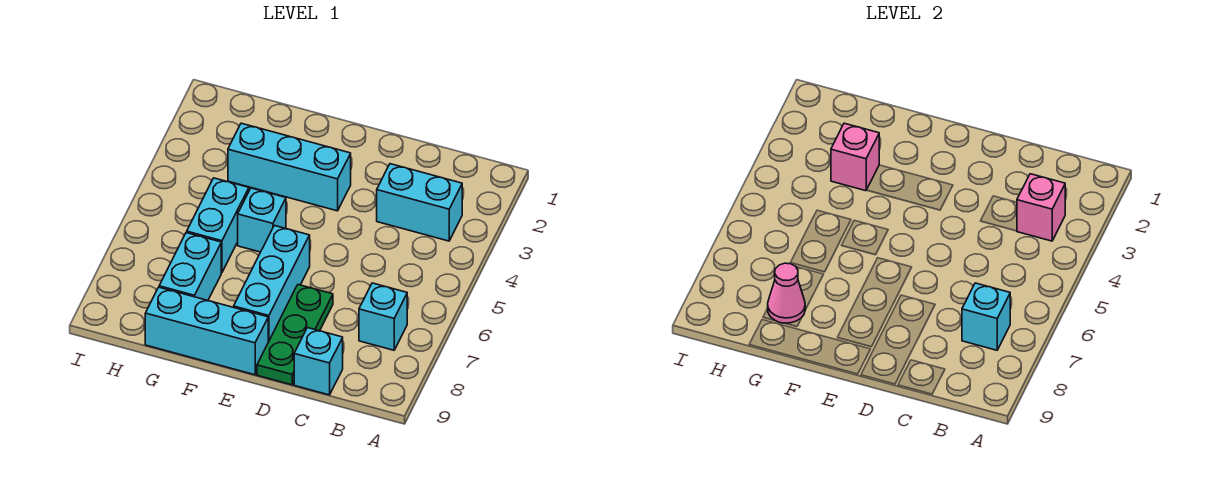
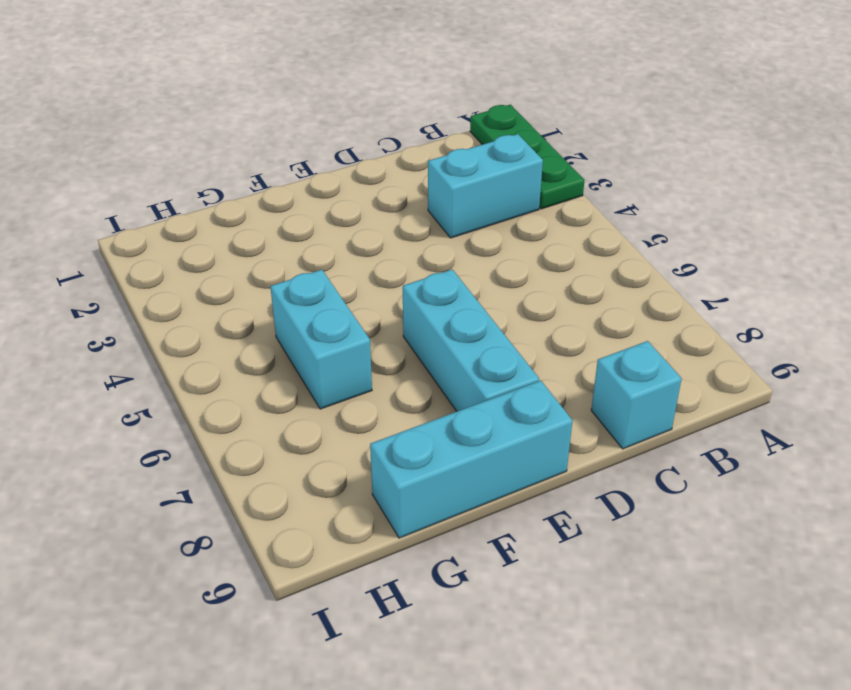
green 1x3 plate [470,105,584,209] -> green 1x3 plate moved to [257,285,333,385]
none -> cyan 1x1 brick [359,283,407,350]
none -> cyan 1x3 brick [228,123,351,211]
none -> cyan 1x1 brick [238,188,286,252]

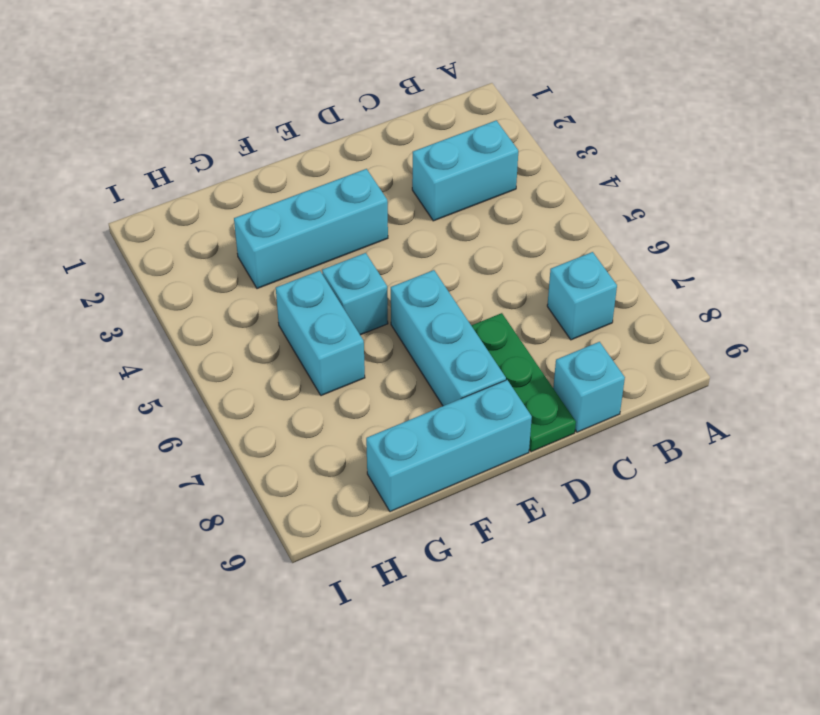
none -> cyan 1x2 brick [159,233,221,300]
none -> pink 1x1 brick [1017,174,1065,241]
none -> cyan 1x1 brick [962,283,1010,350]

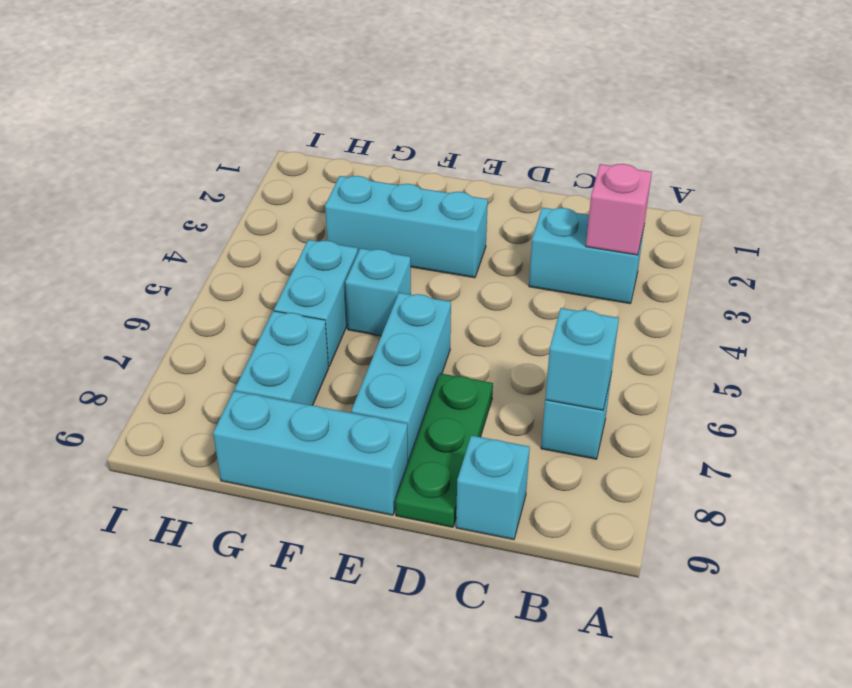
none -> pink 1x1 brick [831,123,879,191]
none -> pink 1x1 cone [768,263,805,323]

